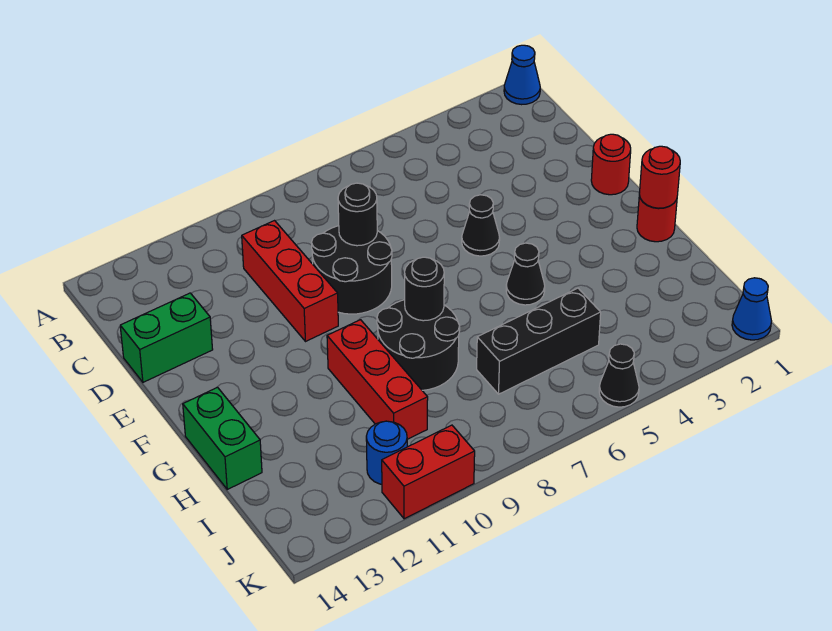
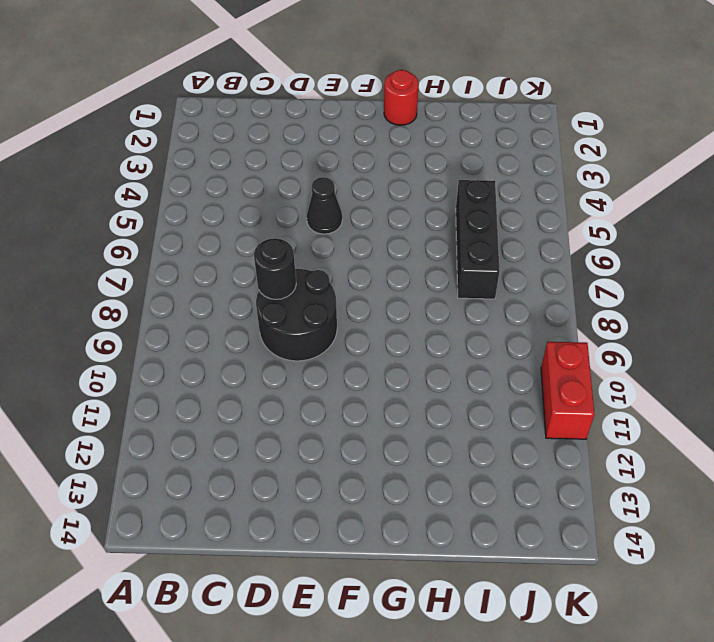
none -> blue 1x1 cone [504,45,540,105]
none -> red 1x3 brick [242,221,338,342]
none -> green 1x2 brick [120,293,213,382]

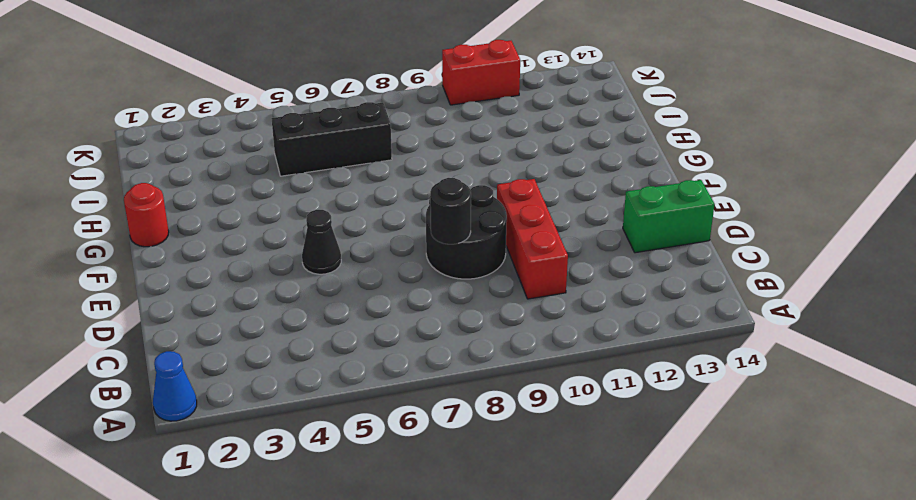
none -> red 1x1 round brick [591,134,631,195]
none -> black 1x1 cone [506,243,545,305]
none -> black 2x2 round brick [377,300,460,390]

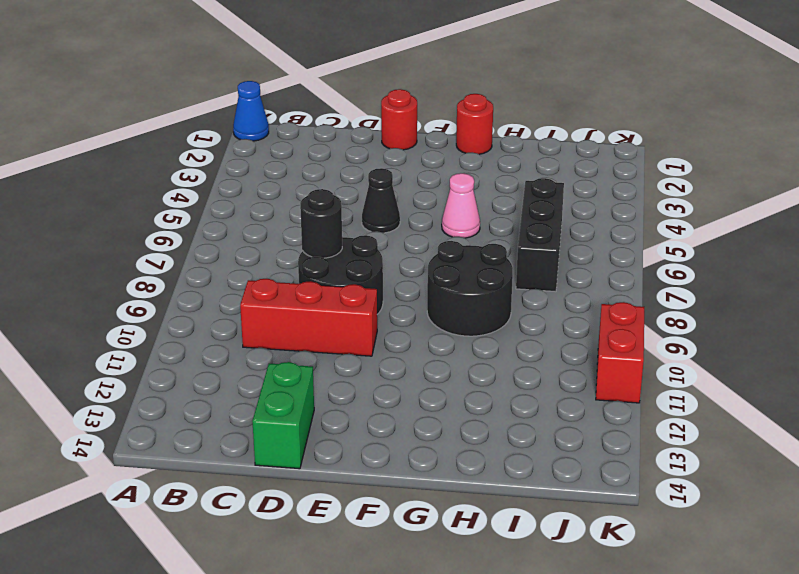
pink 1x1 cone [442,173,480,238] -> black 1x1 cone [506,243,545,305]
none -> red 1x3 brick [327,320,428,439]
none -> green 1x2 brick [183,387,262,489]
none -> blue 1x1 round brick [366,421,407,484]

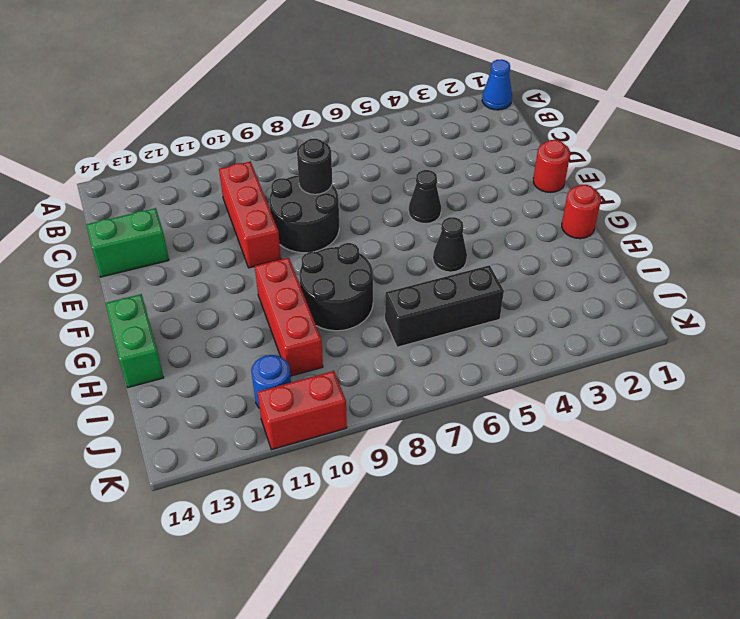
none -> blue 1x1 cone [732,278,771,340]
none -> black 1x1 cone [599,344,639,407]
none -> red 1x1 round brick [639,146,680,208]

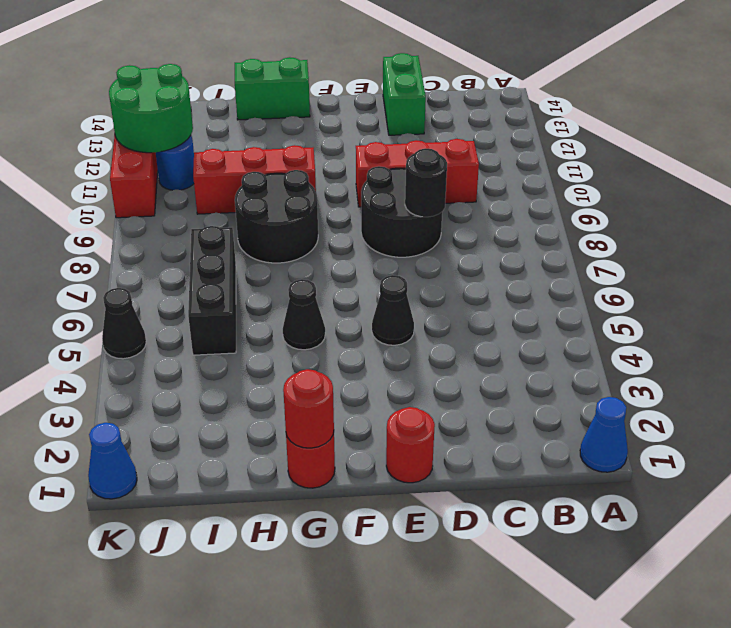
green 2x2 round brick [109,64,193,153] -> none
none -> black 1x1 round brick [405,257,444,321]

